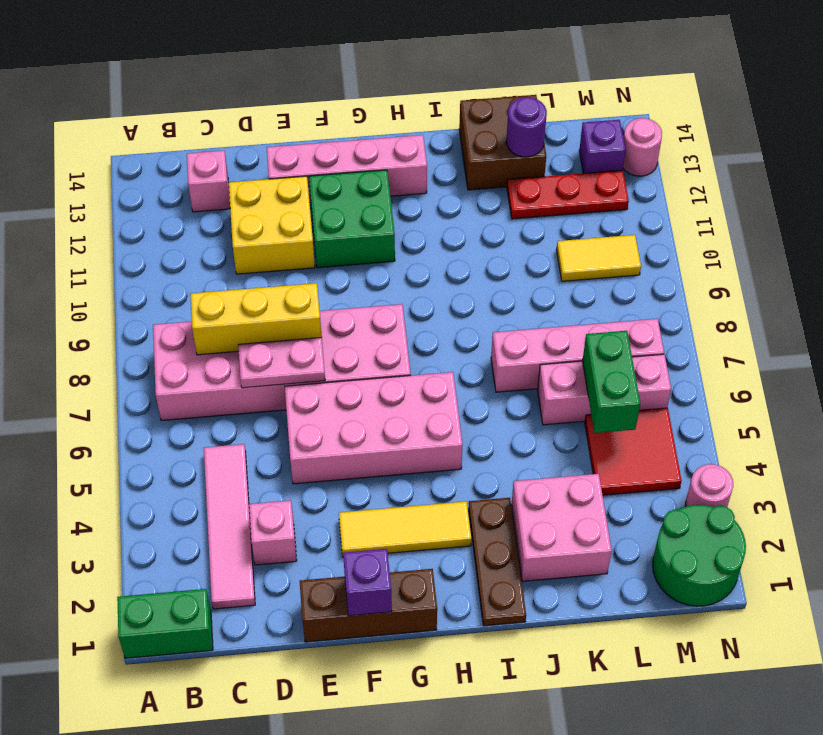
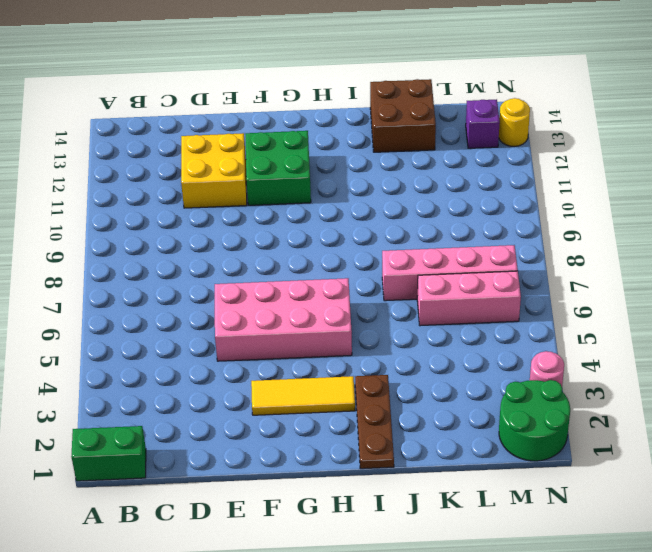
yellow 1x1 round brick [499,98,530,146] -> pink 1x1 round brick [623,118,662,176]
none -> pink 2x6 brick [153,304,411,421]
none -> pink 1x4 tile [204,444,255,609]
none -> pink 1x1 brick [187,151,230,212]

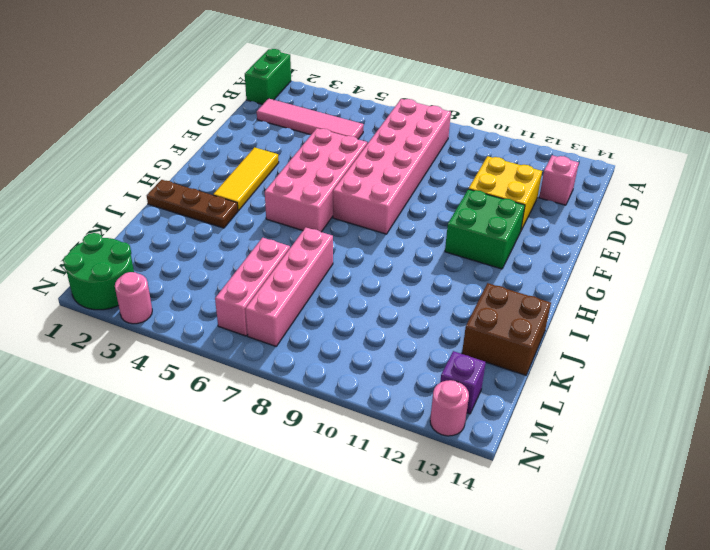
none -> pink 1x1 brick [249,500,297,565]
none -> brown 1x3 brick [300,569,437,642]
none -> pink 1x4 brick [266,135,427,203]

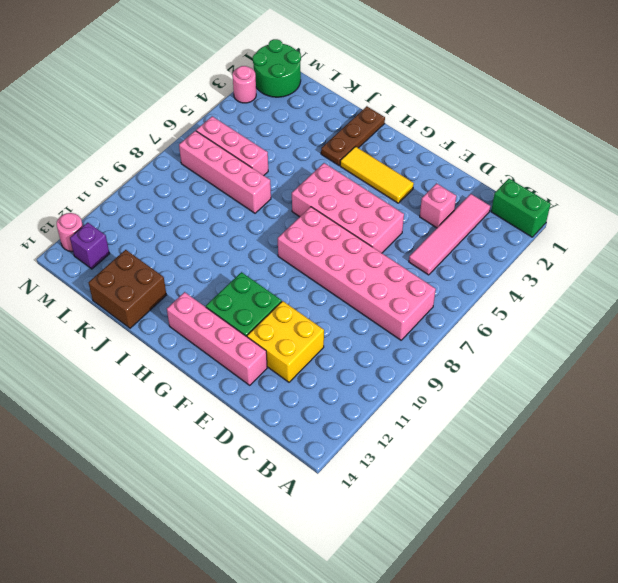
none -> pink 1x1 brick [187,151,230,212]
none -> brown 1x3 brick [300,569,437,642]
none -> pink 2x2 brick [511,474,612,581]

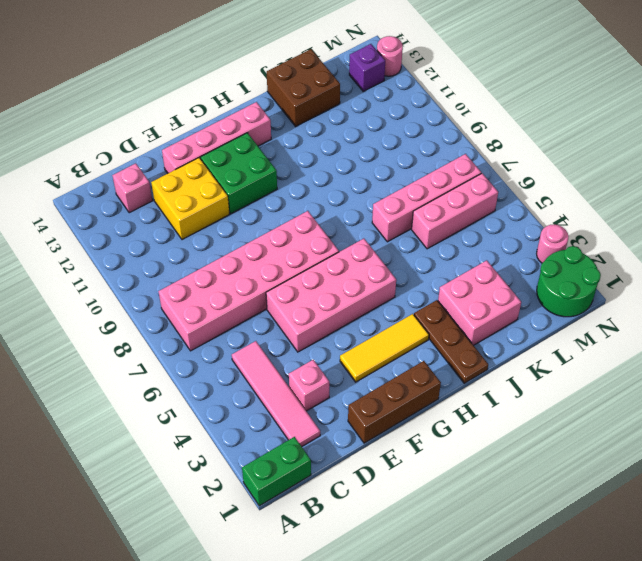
none -> red 1x3 plate [507,170,629,219]
none -> red 2x2 tile [585,408,682,495]
none -> yellow 1x2 tile [556,235,641,281]

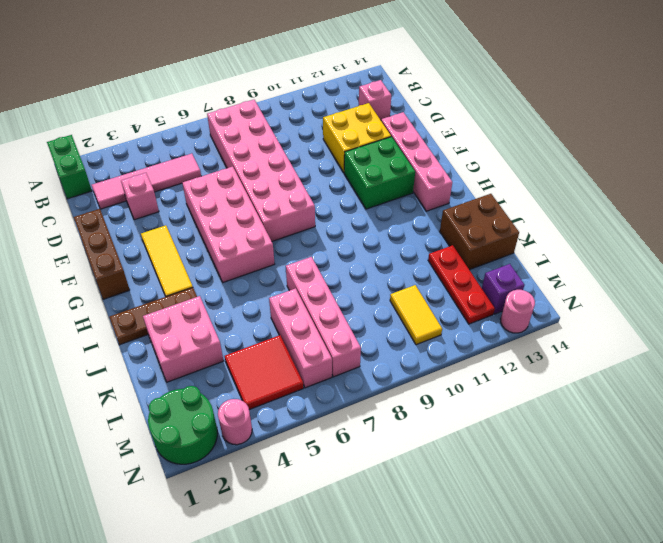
none -> yellow 1x3 brick [190,283,321,355]
none -> pink 1x2 plate [238,337,325,388]
none -> purple 1x1 brick [343,549,392,616]

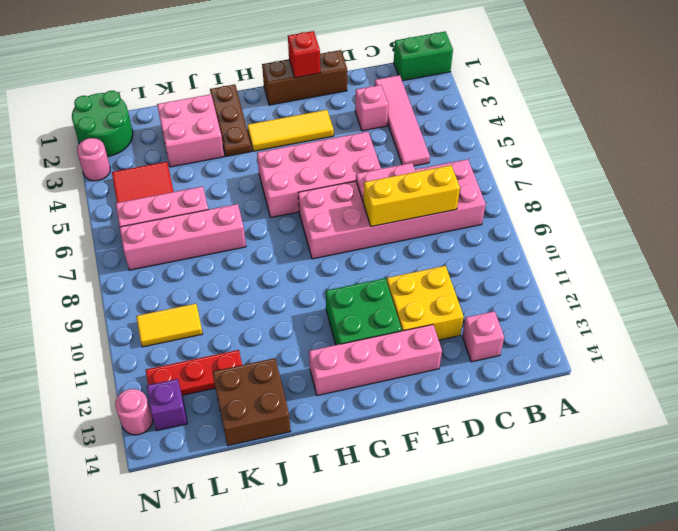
red 1x1 brick [288,31,320,78] -> purple 1x1 brick [343,549,392,616]
none -> purple 1x1 round brick [506,97,547,157]
none -> green 1x2 brick [583,331,640,433]

